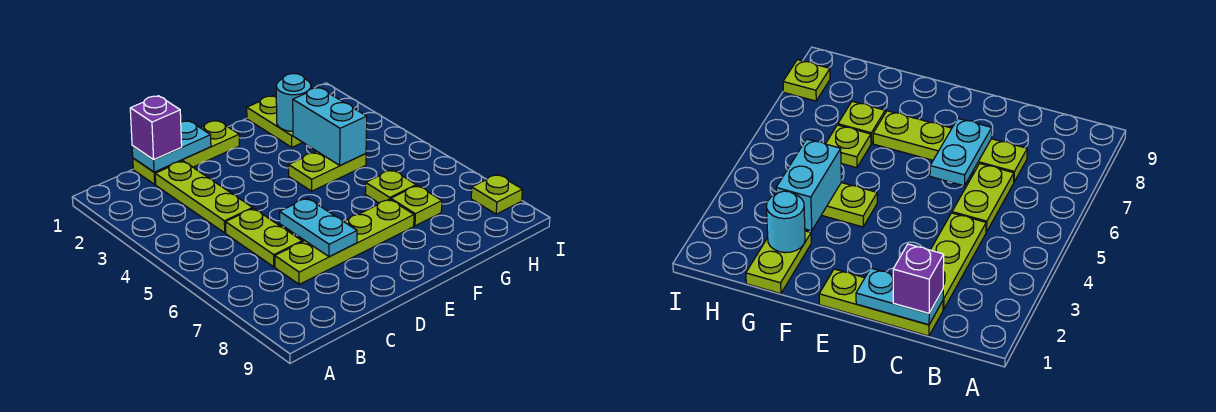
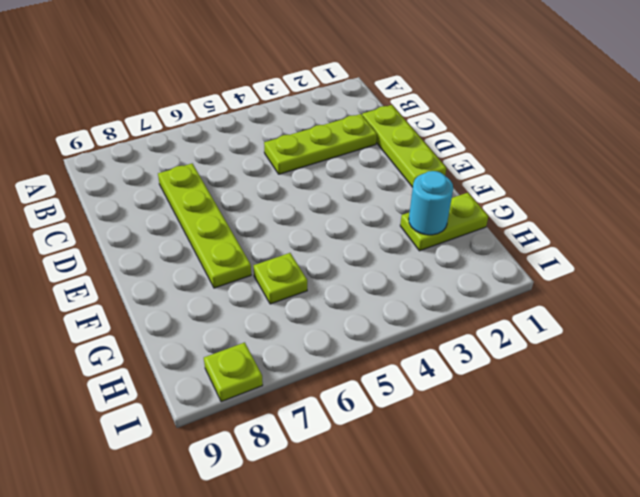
none -> lime 1x2 plate [226,208,302,267]
none -> lime 1x2 plate [289,152,366,191]
none -> lime 1x1 plate [391,185,442,226]

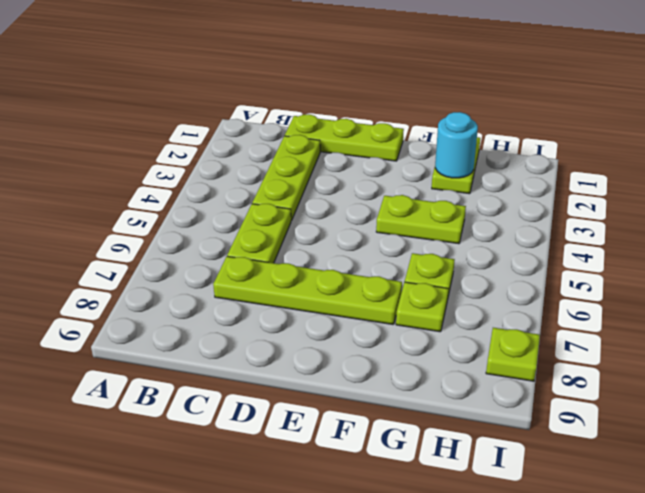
none -> cyan 1x2 plate [132,121,211,172]
none -> cyan 1x2 plate [280,198,357,257]
none -> cyan 1x2 brick [293,88,367,165]

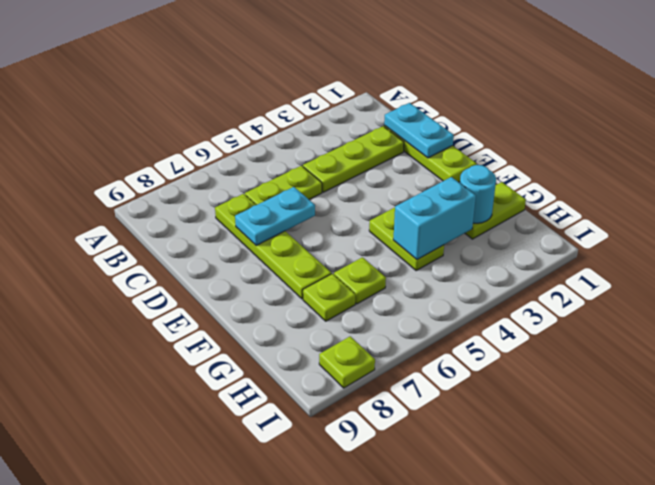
none -> purple 1x1 brick [130,96,182,160]

